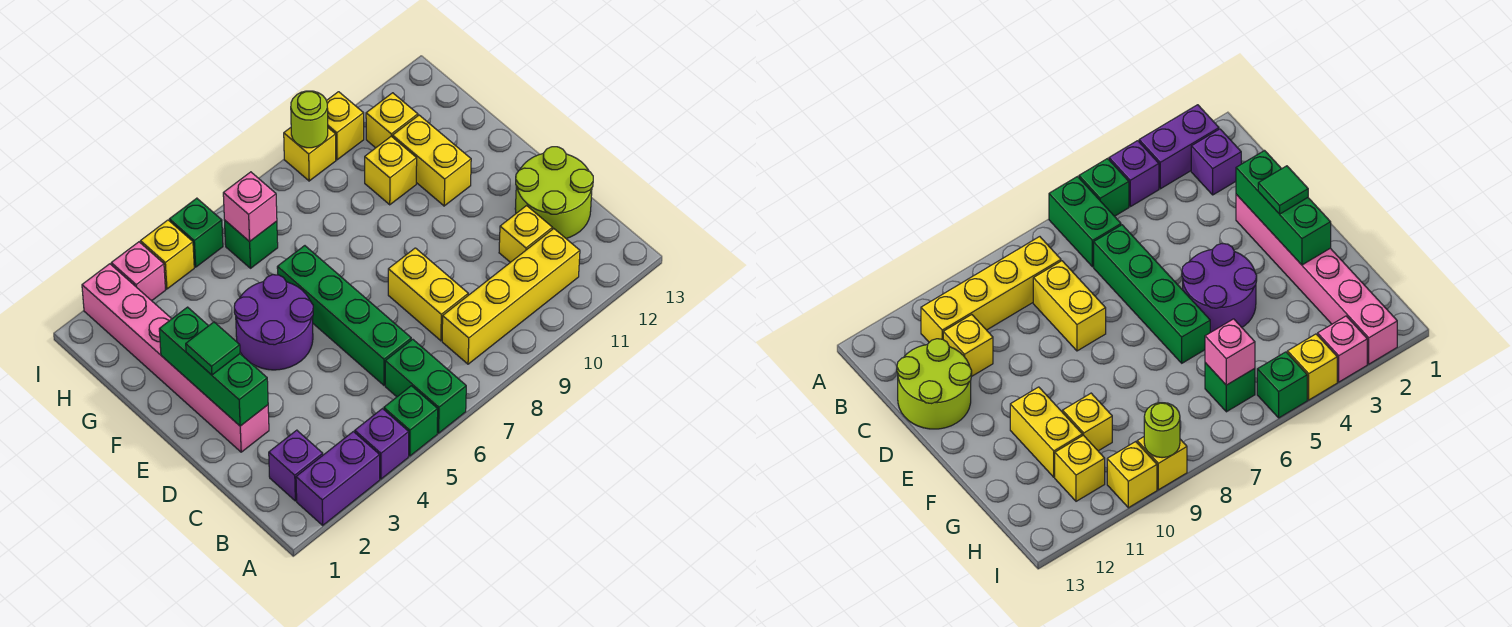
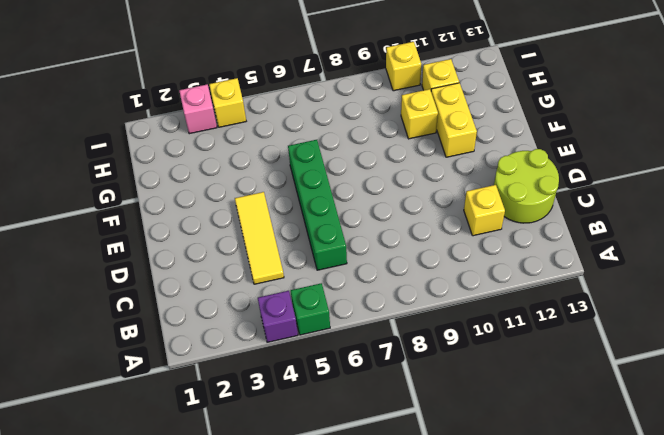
yellow 1x3 tile [235,192,284,284] -> purple 2x2 round brick [234,275,313,370]
none -> purple 1x2 brick [296,432,380,525]
none -> green 1x2 brick [385,339,466,433]
none -> purple 1x1 brick [269,430,323,501]

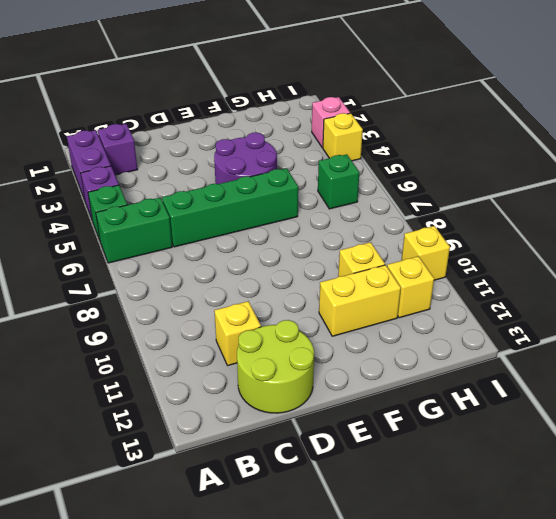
none -> yellow 1x4 brick [442,229,580,364]
none -> yellow 1x2 brick [388,248,468,341]
none -> pink 1x6 brick [82,264,269,452]

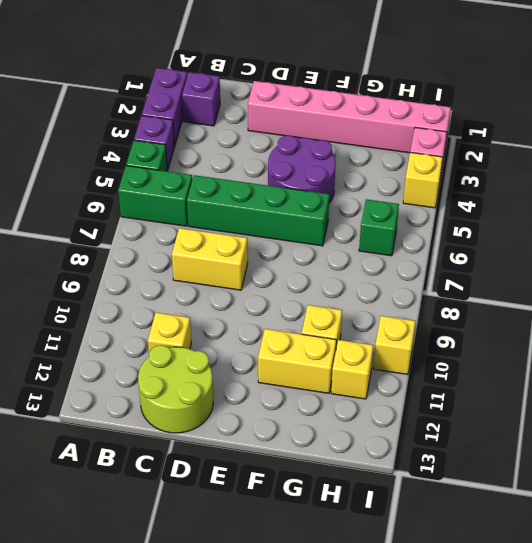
none -> yellow 1x4 brick [442,229,580,364]
none -> green 1x1 brick [169,198,223,267]
none -> yellow 1x1 brick [284,128,336,181]

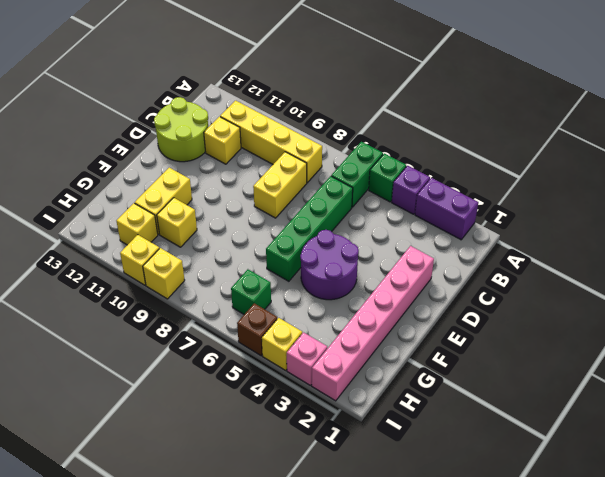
brown 1x1 brick [237,303,277,356] -> green 1x1 brick [169,198,223,267]
none -> purple 1x1 brick [269,430,323,501]
none -> green 1x3 brick [159,307,268,426]
none -> pink 1x1 brick [223,172,277,242]

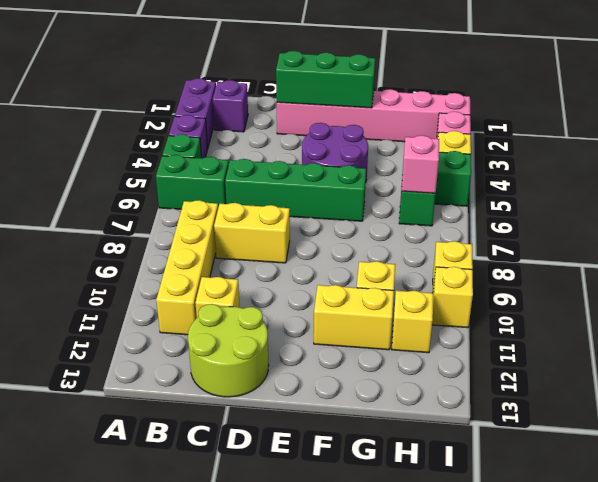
none -> lime 1x1 round brick [291,91,328,148]
none -> green 1x1 tile [186,322,240,375]

